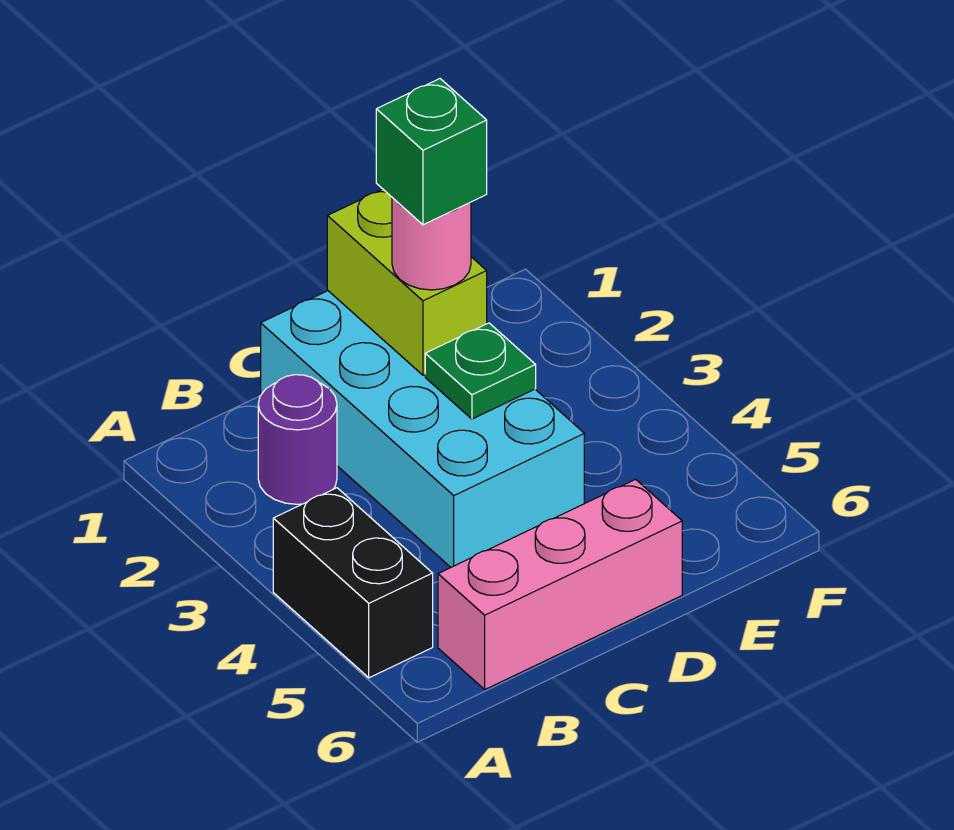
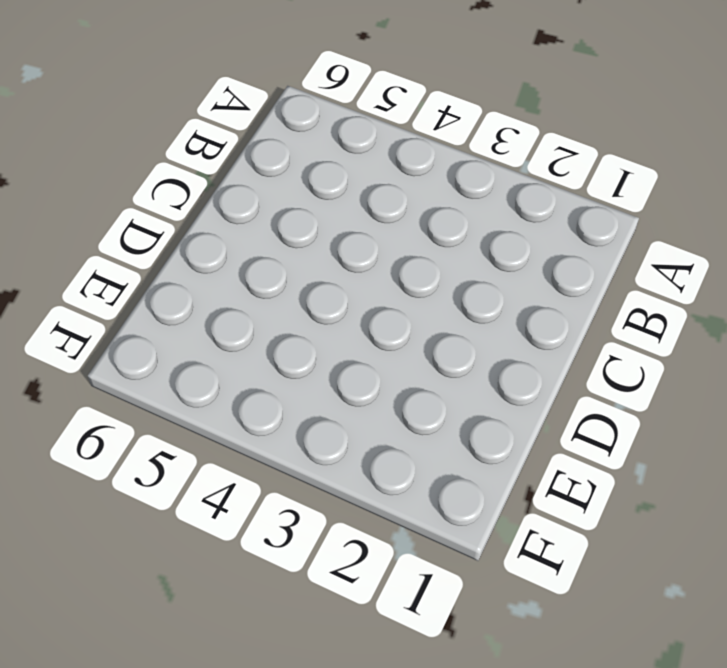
none -> black 1x2 brick [273,488,433,678]
none -> purple 1x1 round brick [258,375,337,504]

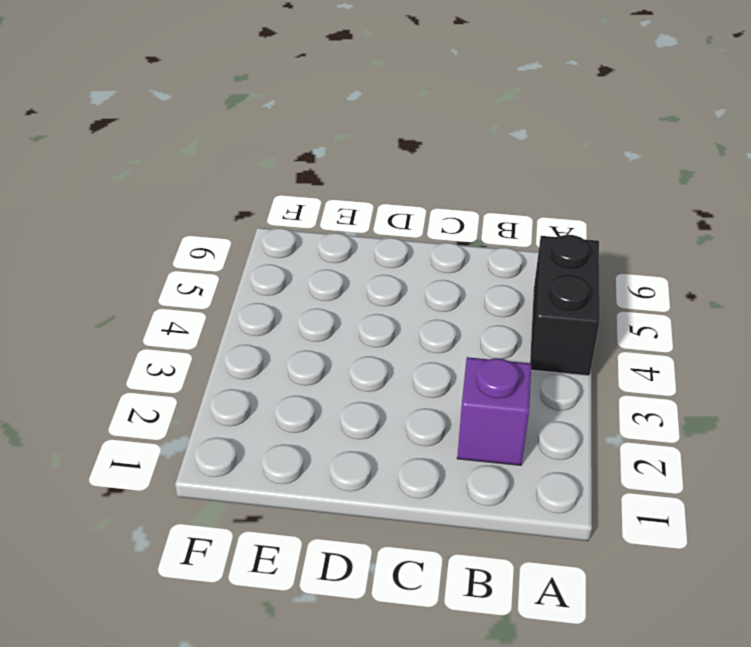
purple 1x1 brick [457,357,531,465] -> purple 1x1 round brick [258,375,337,504]
none -> pink 1x3 brick [438,479,682,689]
none -> cyan 2x4 brick [261,291,584,567]

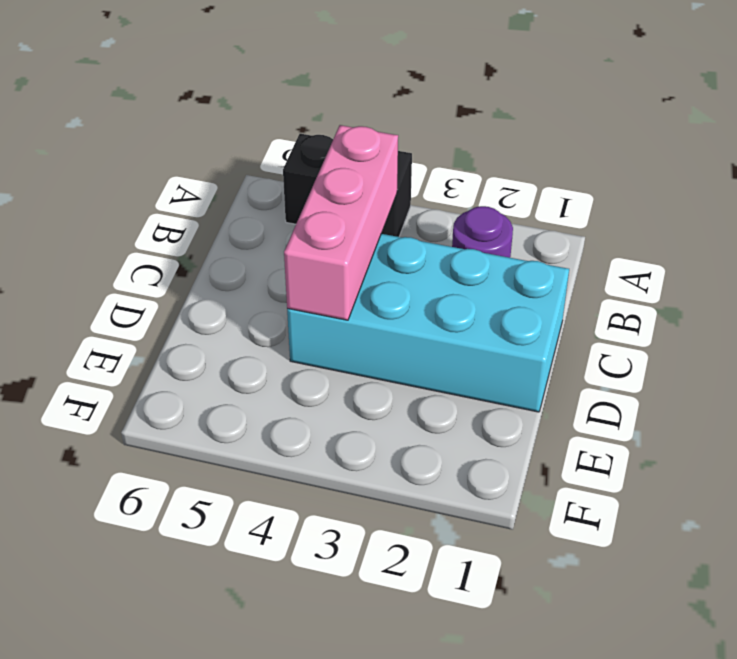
pink 1x3 brick [284,125,398,320] -> pink 1x3 brick moved to [438,479,682,689]
none -> lime 1x2 brick [327,189,487,375]
none -> green 1x1 plate [425,323,536,419]

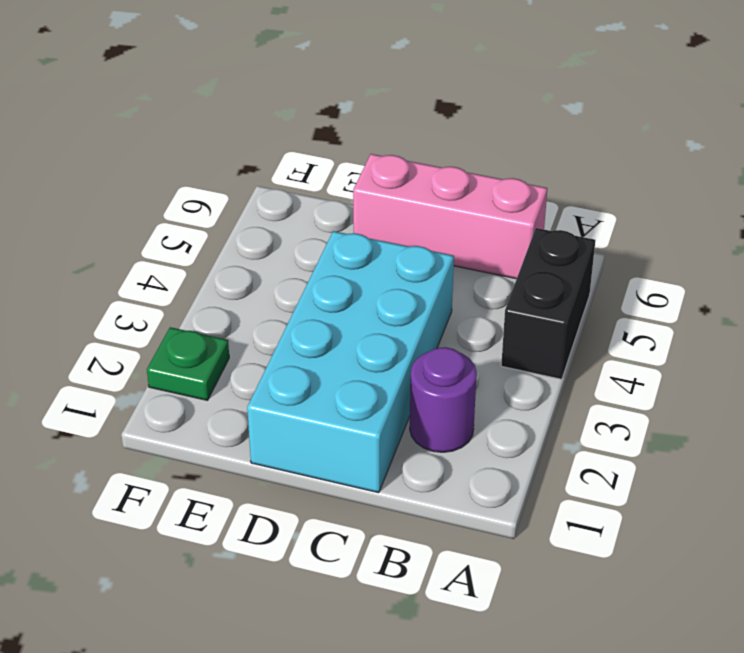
green 1x1 plate [147,327,229,400] -> green 1x1 plate moved to [425,323,536,419]
none -> lime 1x2 brick [327,189,487,375]
none -> pink 1x1 round brick [392,198,471,290]

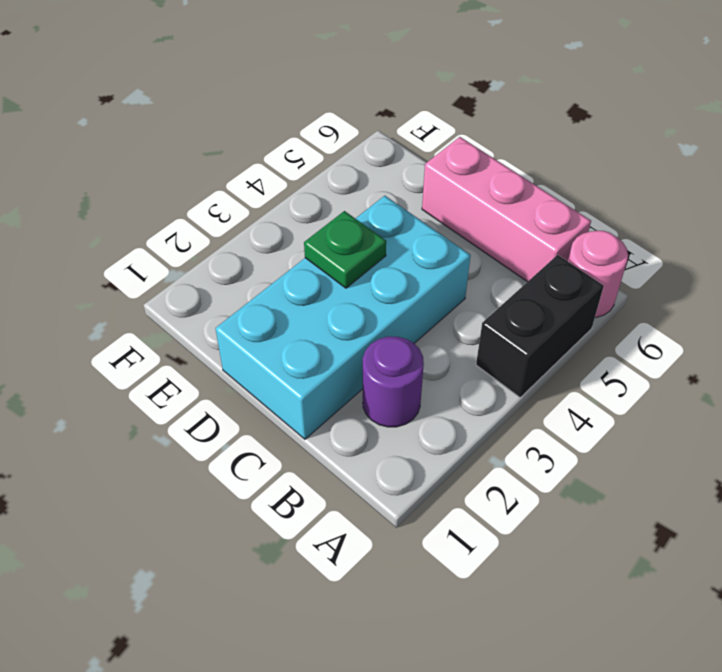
pink 1x1 round brick [568,231,628,318] -> pink 1x1 round brick moved to [392,198,471,290]
none -> lime 1x2 brick [327,189,487,375]
none -> green 1x1 brick [376,79,487,225]

